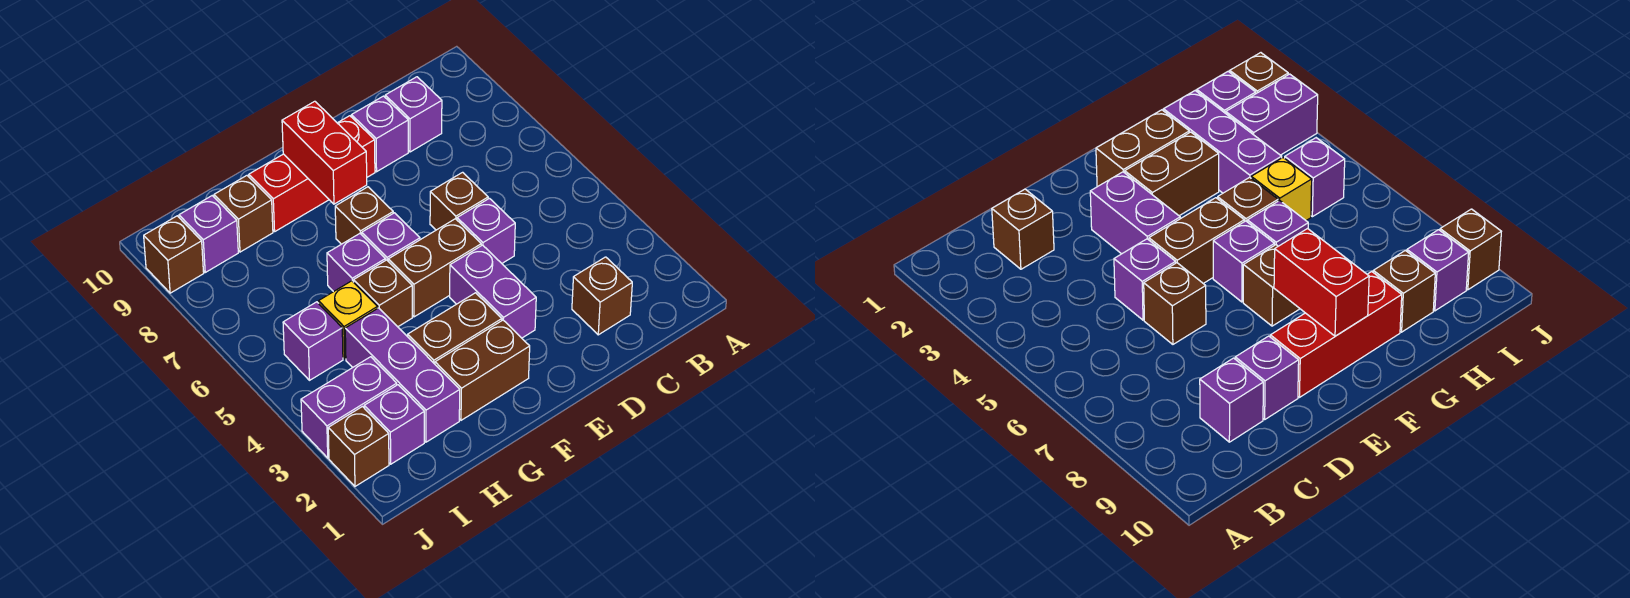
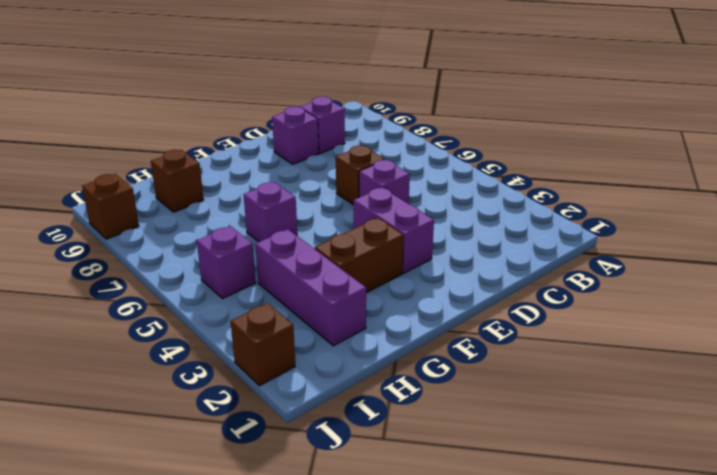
none -> brown 1x1 brick [572,257,632,335]
none -> brown 1x2 brick [388,219,481,317]
none -> red 1x3 brick [249,116,375,231]

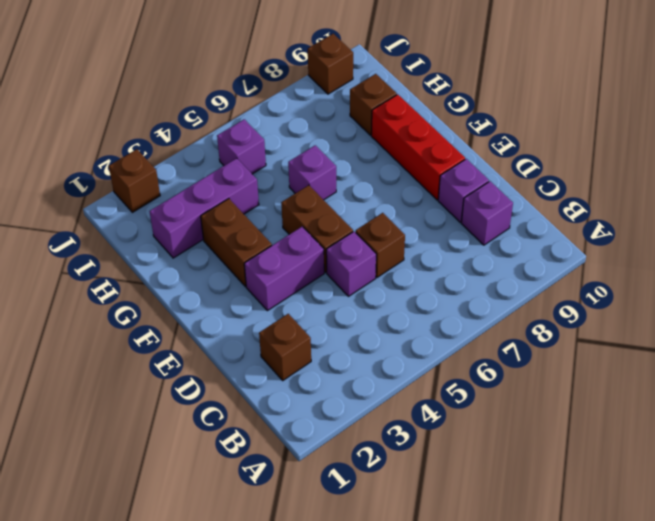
none -> brown 1x2 brick [435,320,530,420]
none -> purple 1x1 brick [362,213,420,261]
none -> brown 1x1 brick [335,187,393,244]

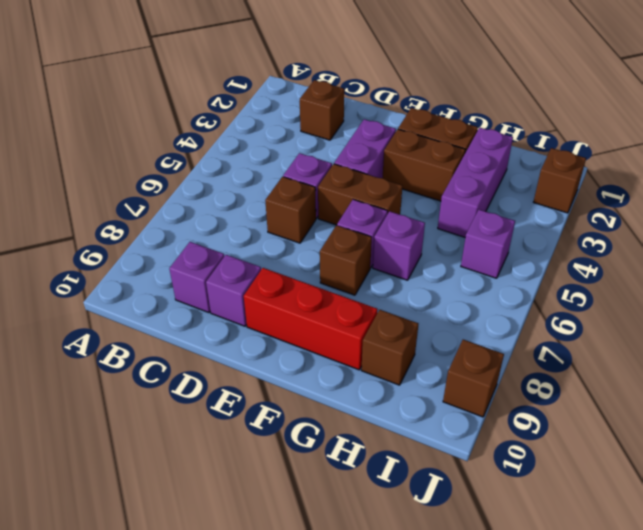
none -> brown 1x1 brick [354,260,412,327]
none -> yellow 1x1 brick [319,281,378,359]
none -> purple 1x1 brick [364,385,424,464]

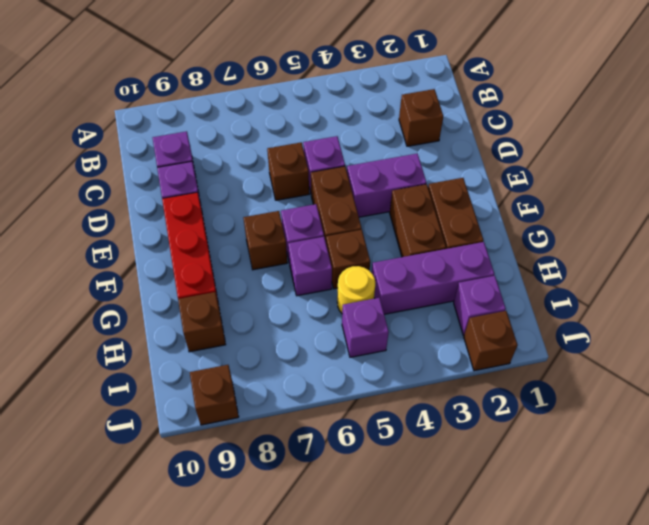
yellow 1x1 round brick [337,266,375,313] -> yellow 1x1 brick [319,281,378,359]
none -> purple 1x2 brick [301,357,397,458]
none -> purple 1x1 brick [179,196,238,272]
none -> red 1x2 brick [282,101,367,204]

